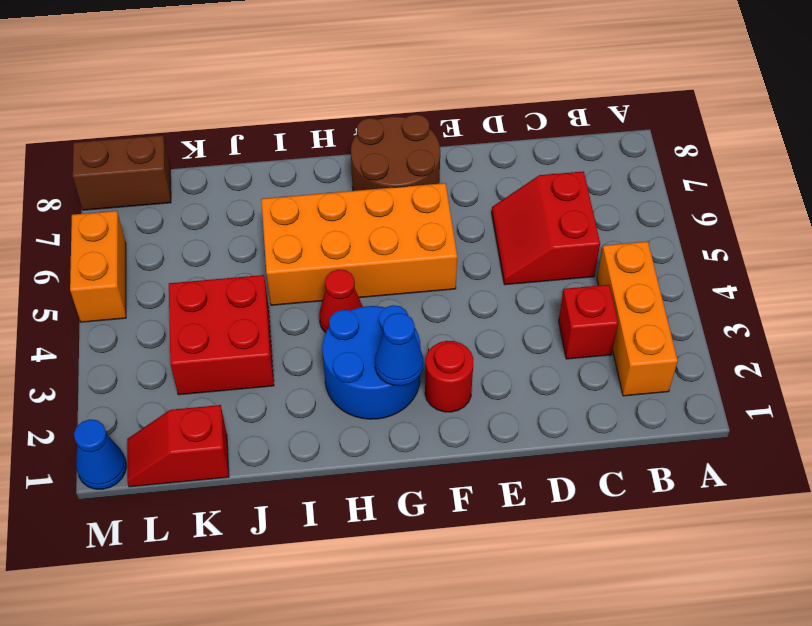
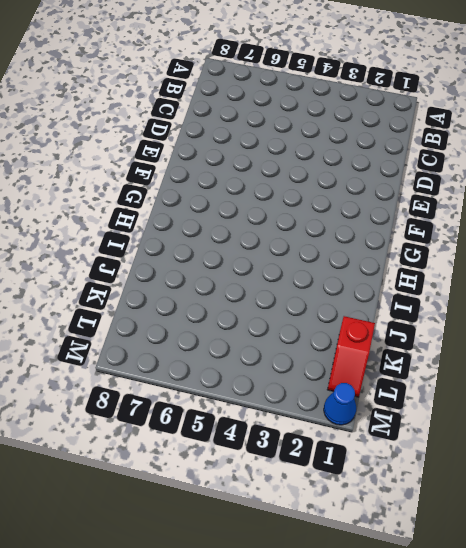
none -> orange 1x3 brick [597,241,678,396]
none -> red 1x1 brick [559,285,618,359]
none -> red 2x2 slope [492,171,600,285]

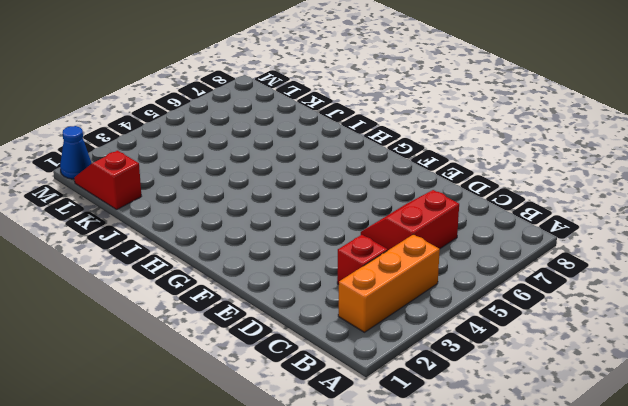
none -> red 1x1 round brick [425,341,474,412]
none -> orange 2x4 brick [261,183,457,305]
none -> brown 2x2 round brick [351,115,440,191]

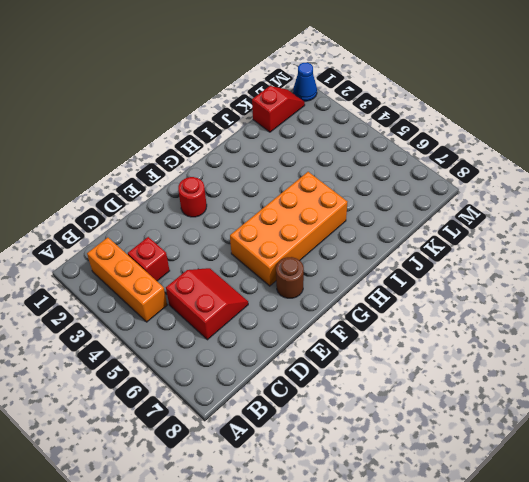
brown 1x1 round brick [276,257,304,298] -> brown 2x2 round brick [351,115,440,191]
none -> blue 2x2 round brick [322,305,421,419]
none -> red 1x1 cone [319,269,363,333]
none -> red 2x2 brick [169,275,274,395]

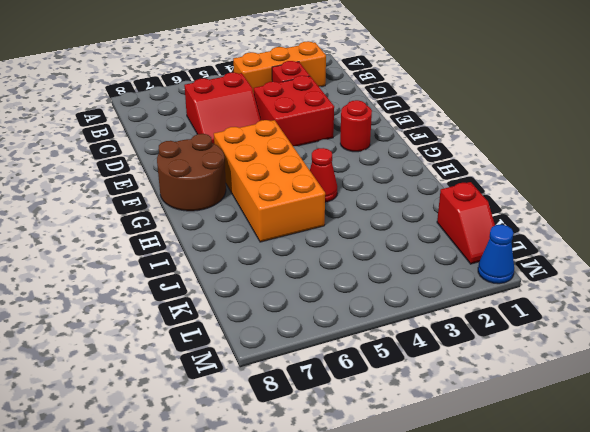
red 2x2 brick [254,76,334,146] -> red 2x2 brick moved to [169,275,274,395]
none -> blue 2x2 round brick [322,305,421,419]
none -> brown 1x2 brick [73,135,171,210]
none -> orange 1x2 brick [70,211,126,322]

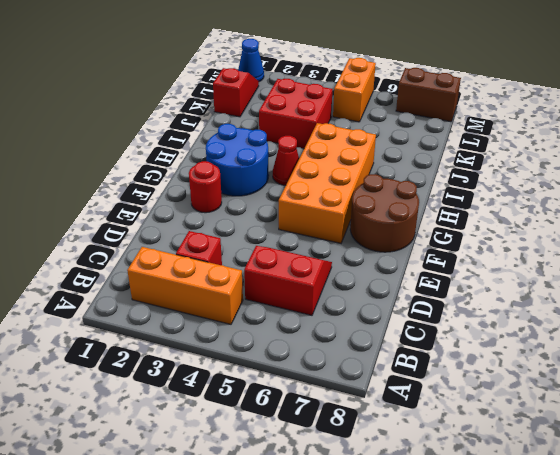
orange 1x2 brick [333,58,376,122] -> orange 1x2 brick turned to [70,211,126,322]
brown 1x2 brick [396,68,461,122] -> brown 1x2 brick turned to [73,135,171,210]
none -> blue 1x1 cone [375,313,423,386]

